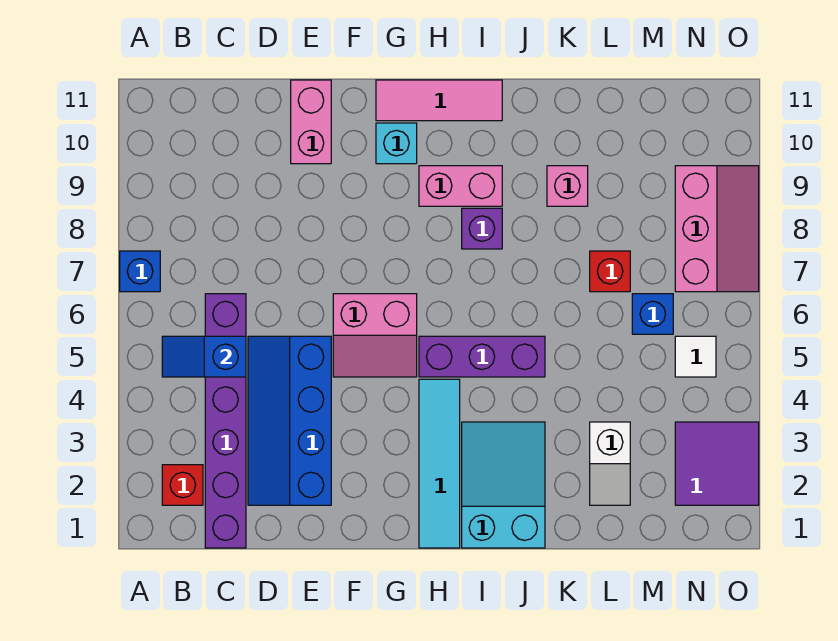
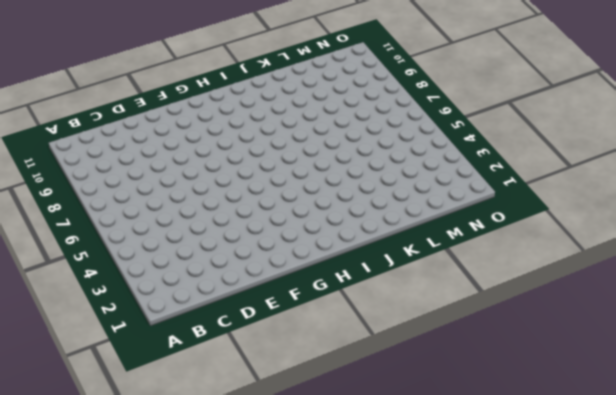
none -> blue 1x1 brick [120,251,160,292]
none -> red 1x1 brick [162,465,203,505]
none -> purple 1x6 brick [205,294,246,548]

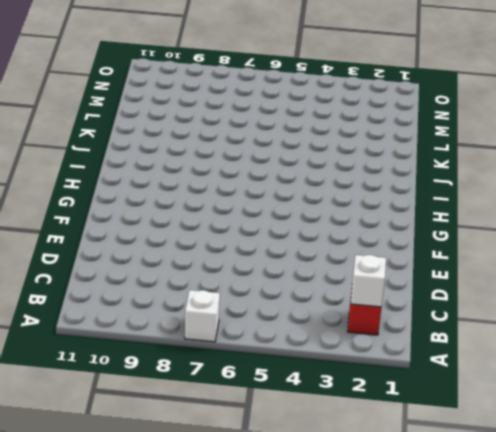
white 1x1 brick [185,290,220,342] -> blue 1x1 brick [120,251,160,292]
white 1x1 brick [351,255,386,307] -> none
none -> purple 1x6 brick [205,294,246,548]
none -> blue 2x4 slope [248,336,331,505]
none -> pink 1x2 brick [291,80,331,164]

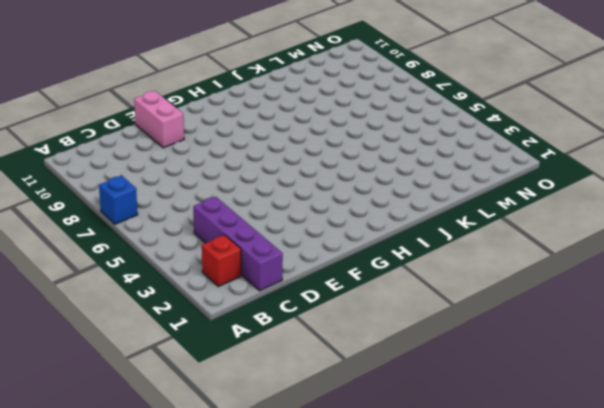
purple 1x4 brick [193,197,283,291] -> purple 1x6 brick [205,294,246,548]
none -> blue 2x4 slope [248,336,331,505]
none -> pink 2x2 slope [333,294,417,377]
none -> cyan 1x1 brick [376,123,417,164]

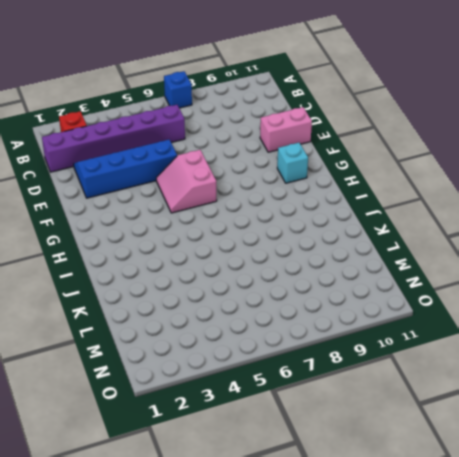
none -> pink 1x3 tile [376,80,502,121]
none -> cyan 1x4 tile [419,379,460,548]
none -> purple 1x3 brick [419,336,545,377]

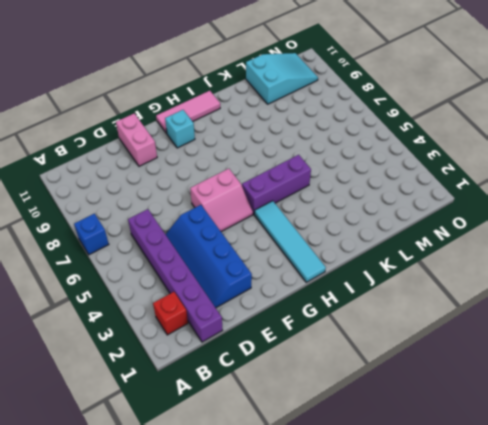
cyan 2x3 slope [246,53,318,104] -> cyan 2x3 slope turned to [462,422,545,548]
none -> pink 1x2 brick [419,166,502,206]
none -> purple 1x1 brick [462,208,502,249]
none -> pink 1x1 brick [547,166,588,206]

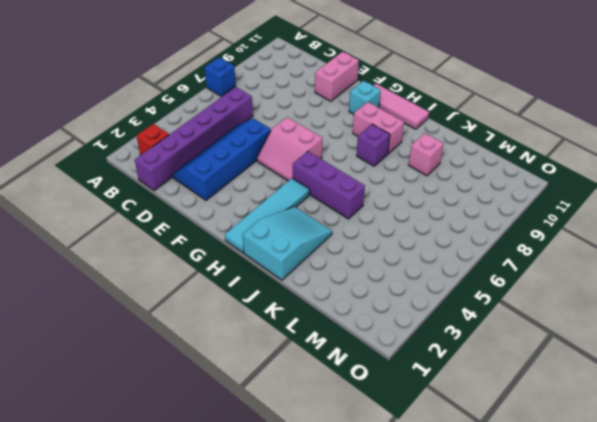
none -> white 1x2 slope [590,422,630,505]
none -> red 1x1 brick [590,251,630,292]
none -> blue 1x1 brick [632,294,673,334]

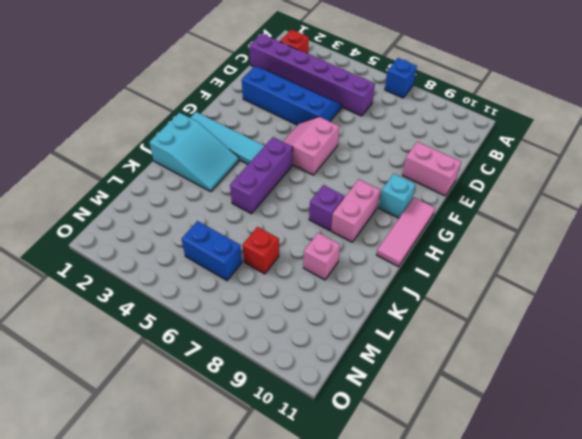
blue 1x2 brick [182,221,242,280] -> blue 1x1 brick [632,294,673,334]
none -> white 1x2 slope [590,422,630,505]
none -> purple 2x2 tile [675,422,759,505]
none -> white 1x1 tile [675,336,716,377]

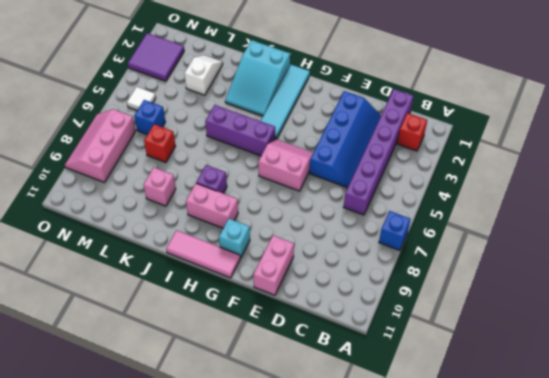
none -> blue 1x2 slope [162,336,246,377]

